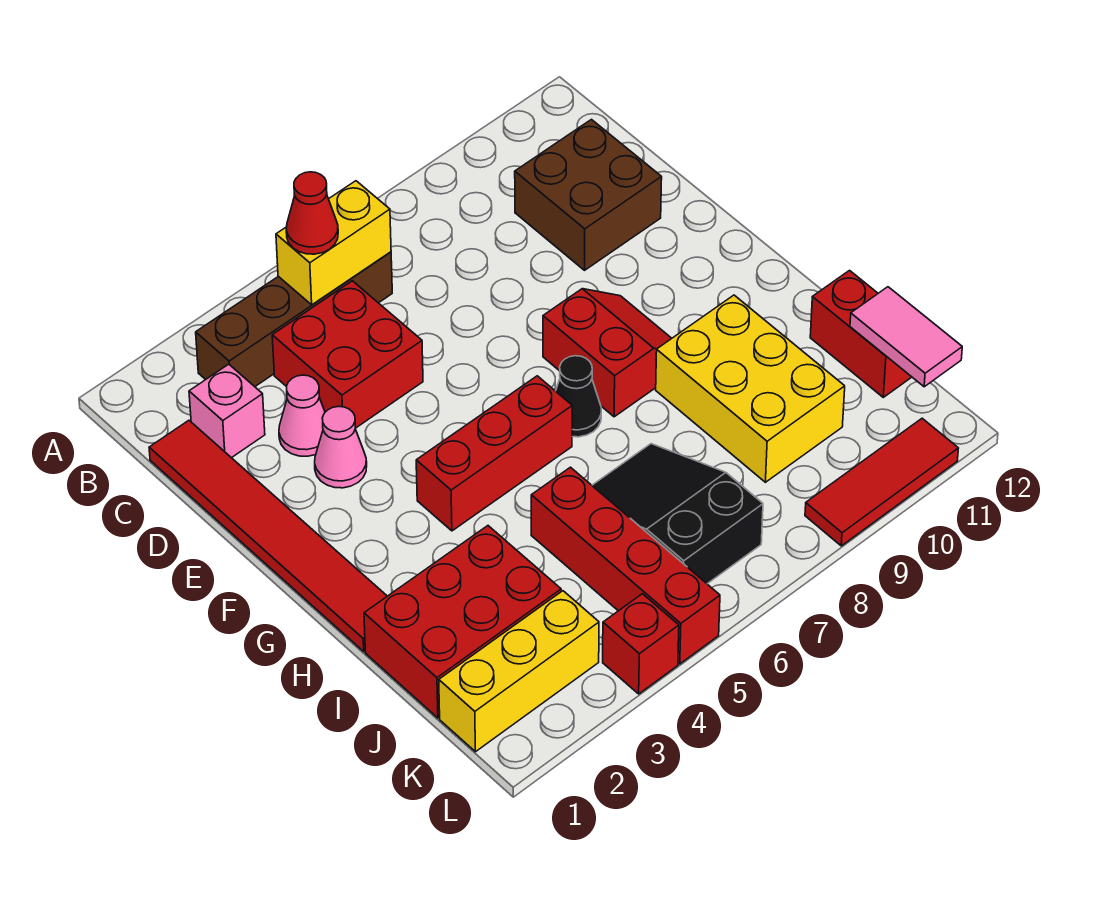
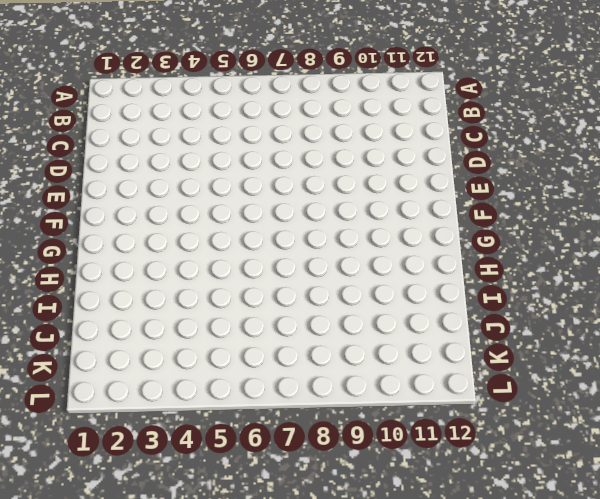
none -> brown 1x4 brick [196,252,392,387]
none -> red 1x6 tile [149,420,387,651]
none -> pink 1x1 brick [189,364,265,458]

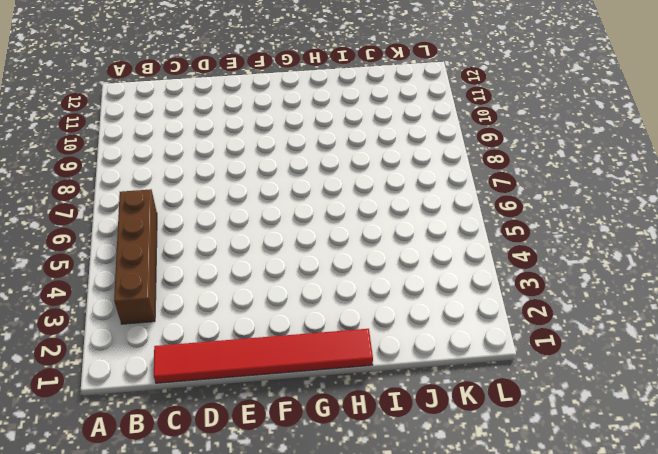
none -> pink 1x1 brick [189,364,265,458]
none -> red 2x2 brick [272,281,423,428]
none -> brown 2x2 brick [515,120,662,270]

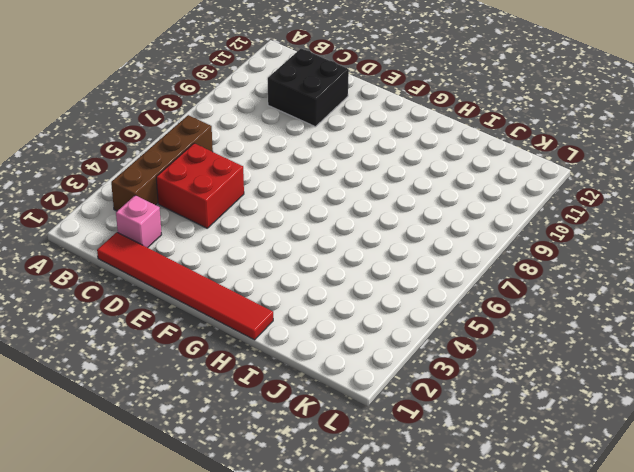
black 2x2 brick [268,49,349,127] -> brown 2x2 brick [515,120,662,270]
none -> pink 1x1 cone [279,375,325,456]
none -> pink 1x1 cone [315,406,367,488]
none -> red 2x2 slope [543,289,672,417]

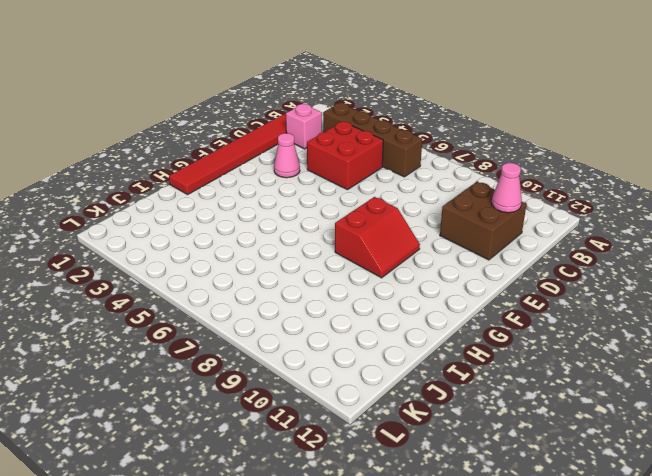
pink 1x1 cone [492,163,522,213] -> pink 1x1 cone moved to [279,375,325,456]
none -> red 1x3 brick [416,376,572,531]
none -> black 1x1 cone [556,356,601,437]
none -> yellow 2x3 brick [656,295,845,482]

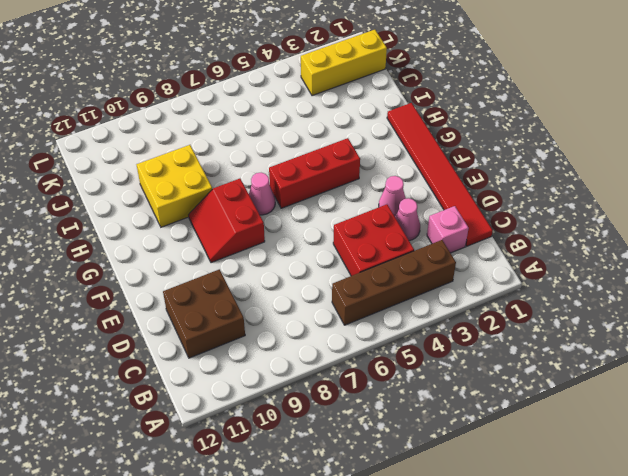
pink 1x1 cone [249,173,275,215] -> black 1x1 cone [556,356,601,437]
yellow 2x2 brick [137,145,212,227] -> yellow 2x3 brick [656,295,845,482]
none -> red 2x3 brick [364,526,561,718]
none -> red 1x4 brick [531,467,720,664]
none -> black 2x3 slope [592,444,763,584]

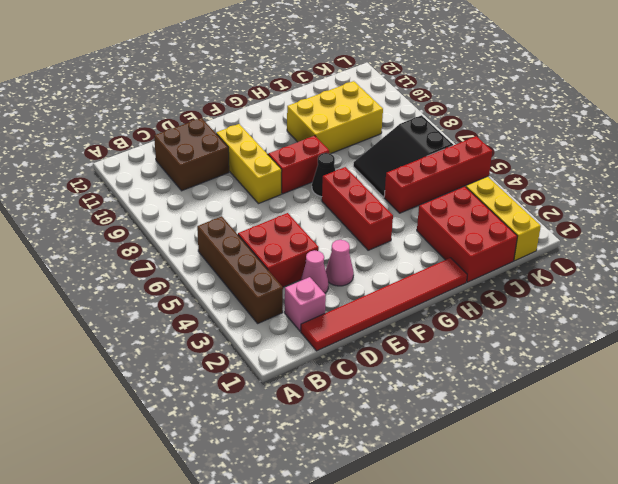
yellow 1x3 brick [216,124,282,204] -> none
none -> red 1x2 brick [810,271,911,397]
none -> red 1x1 brick [603,594,679,694]
none -> red 1x3 tile [805,418,958,546]

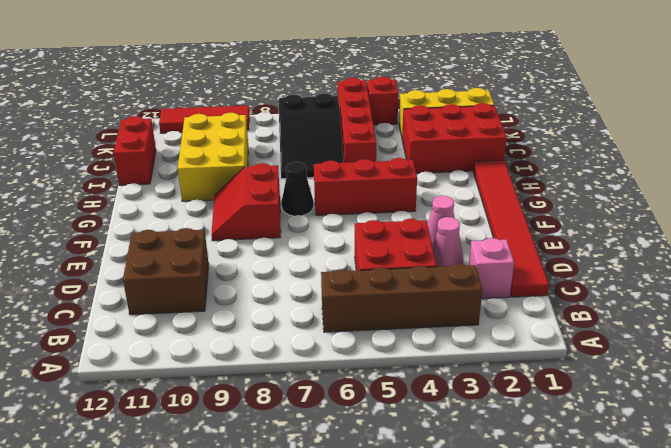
none -> yellow 1x2 brick [276,181,391,305]
none -> pink 1x2 tile [850,287,962,387]
none -> red 1x1 cone [286,172,338,254]

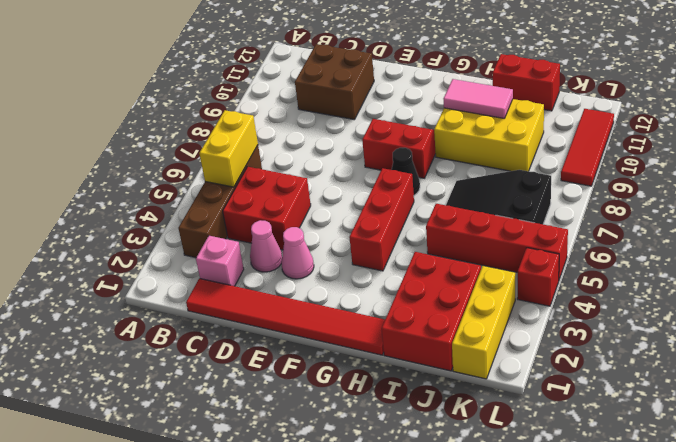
pink 1x2 tile [444,79,513,118] -> pink 1x2 tile moved to [850,287,962,387]
none -> red 1x1 cone [286,172,338,254]

